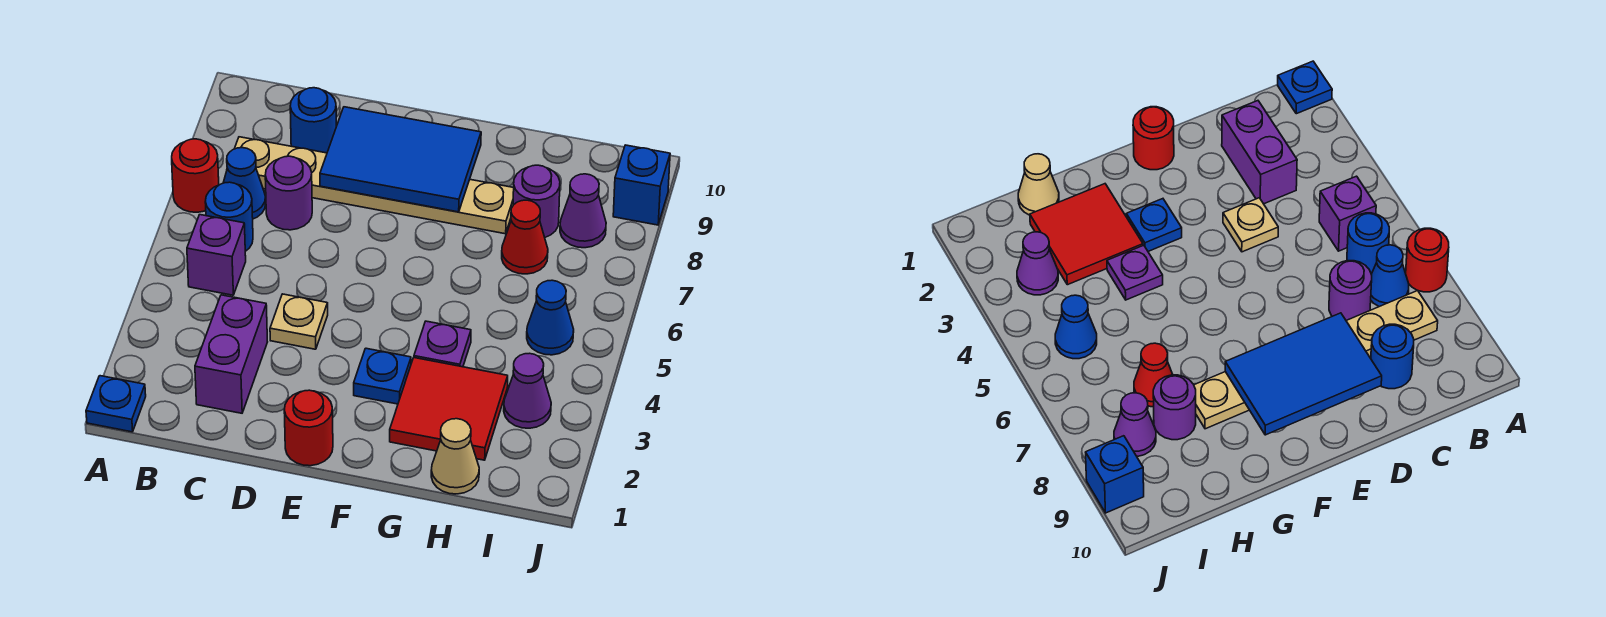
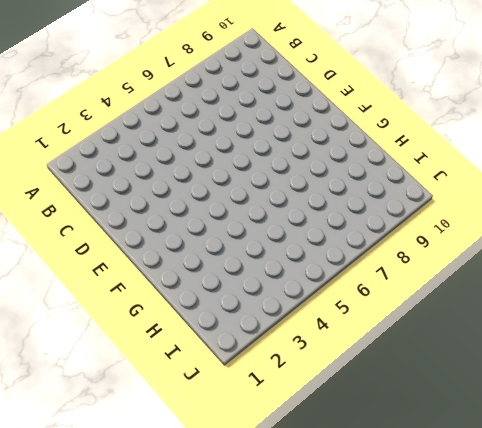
none -> blue 1x1 plate [86,376,146,432]
none -> red 1x1 round brick [172,139,219,212]
none -> purple 1x1 brick [187,215,246,295]

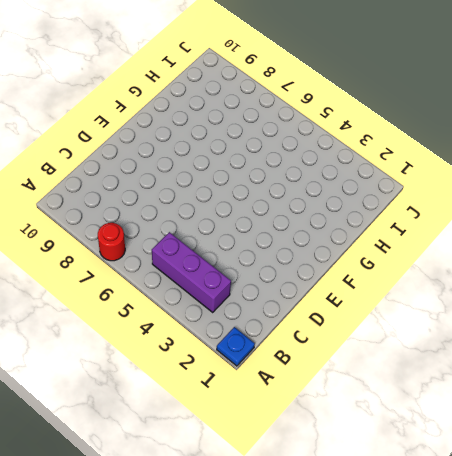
purple 1x3 brick [152,232,231,312] -> purple 1x1 brick [187,215,246,295]
none -> blue 1x1 round brick [205,182,253,251]
none -> blue 1x1 cone [223,148,266,219]
none -> tan 1x6 plate [234,137,514,234]

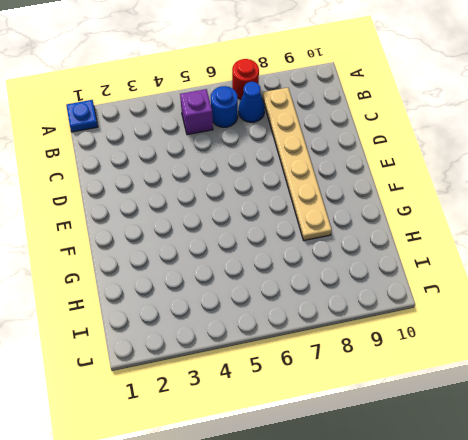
none -> purple 1x2 brick [195,295,267,413]
none -> purple 1x1 round brick [265,156,312,230]
none -> blue 1x1 round brick [290,88,336,153]

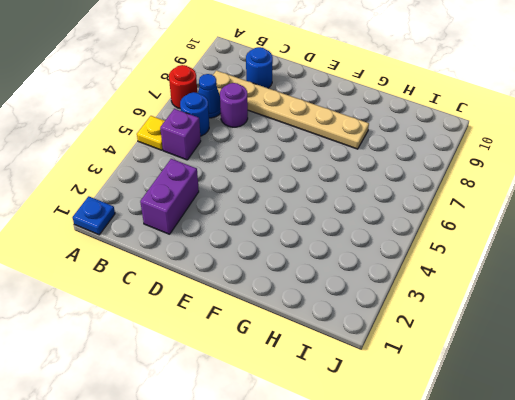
yellow 1x1 plate [137,116,165,150] -> none
none -> tan 1x1 plate [270,294,328,349]
none -> red 1x1 round brick [284,390,333,466]
none -> blue 1x1 plate [354,348,411,404]

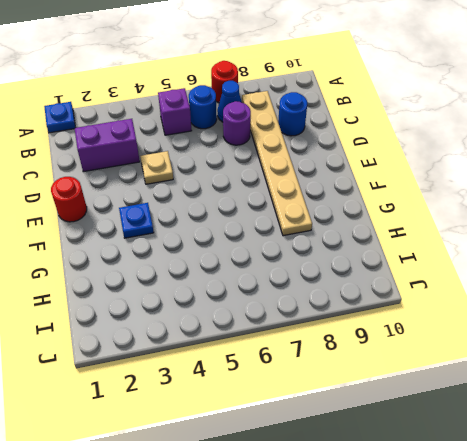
none -> red 2x2 tile [390,358,508,460]
none -> purple 1x1 plate [414,321,471,367]
none -> tan 1x1 cone [431,419,479,494]

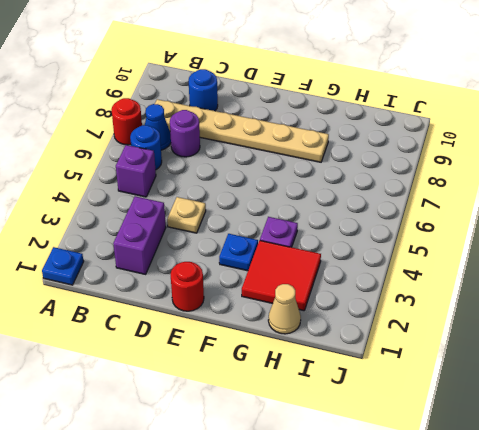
none -> red 1x1 cone [502,200,548,274]
none -> purple 1x1 round brick [513,165,560,237]
none -> purple 1x1 cone [504,353,551,428]

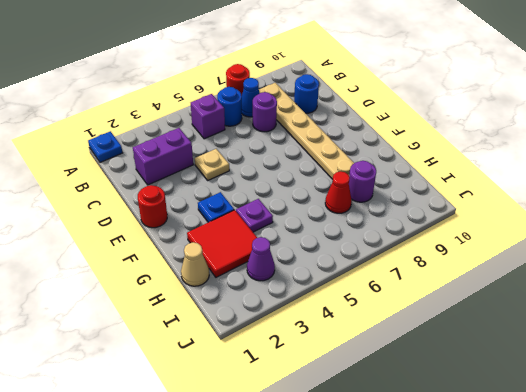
none -> blue 1x1 cone [527,280,574,355]
none -> purple 1x1 cone [560,174,606,248]
none -> blue 1x1 brick [613,145,670,225]

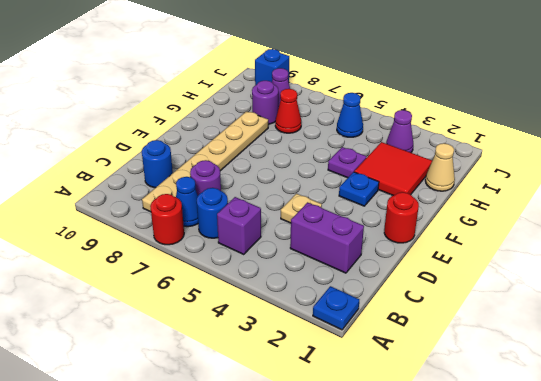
none -> blue 2x3 tile [320,107,481,212]

